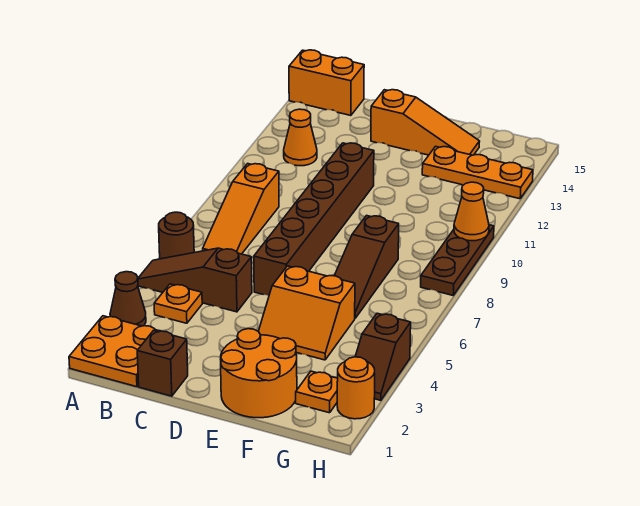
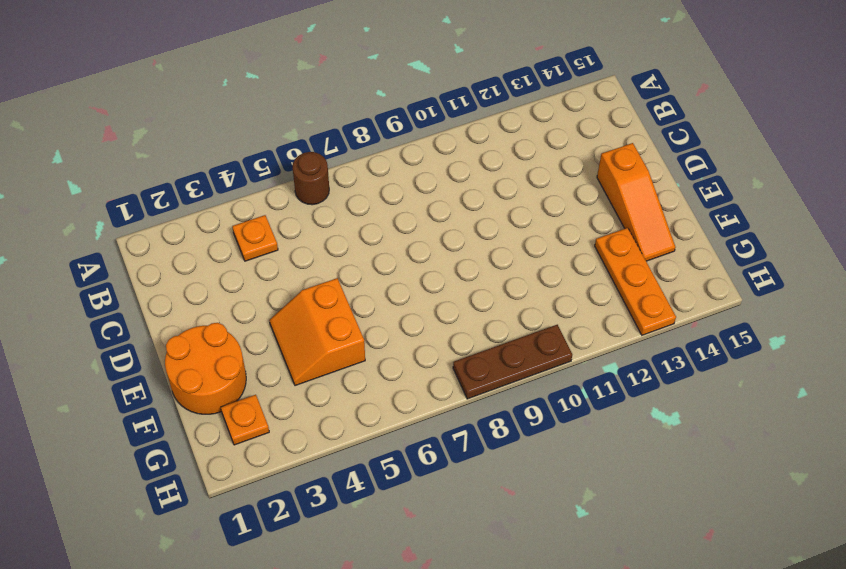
none -> orange 2x2 plate [69,316,160,387]
none -> brown 1x1 cone [110,272,146,326]
none -> brown 1x3 slope [138,248,252,312]

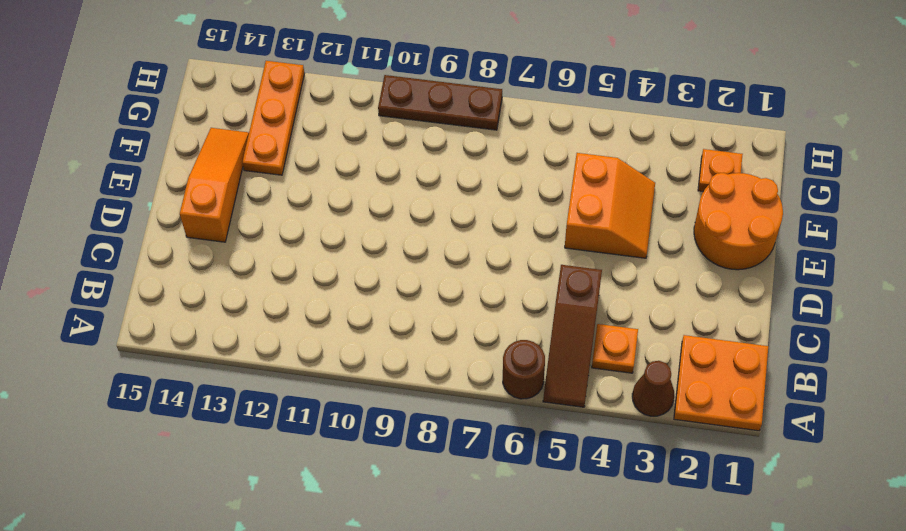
none -> orange 1x2 brick [289,50,364,116]
none -> orange 1x3 slope [203,164,279,254]
none -> orange 1x1 cone [284,109,317,166]

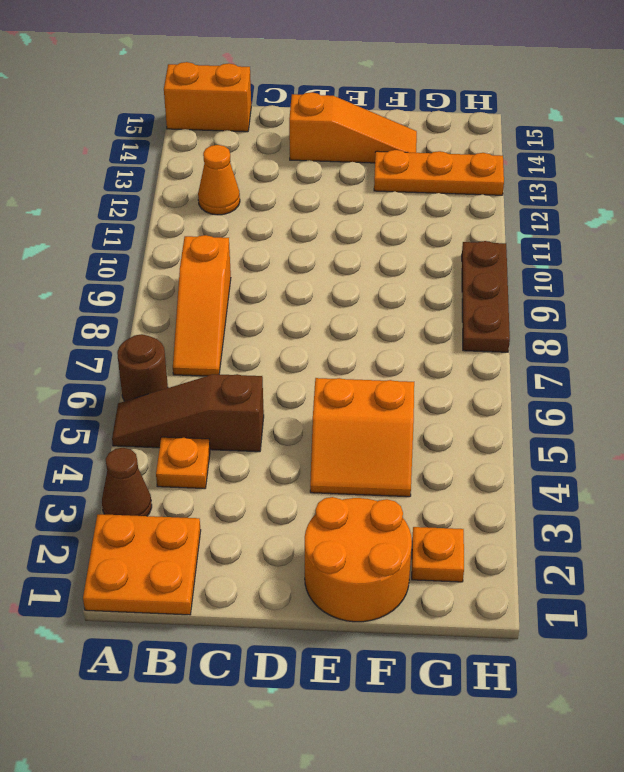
none -> brown 1x1 brick [137,330,188,396]
none -> brown 1x6 brick [254,143,374,296]
none -> brown 1x3 slope [334,216,399,318]

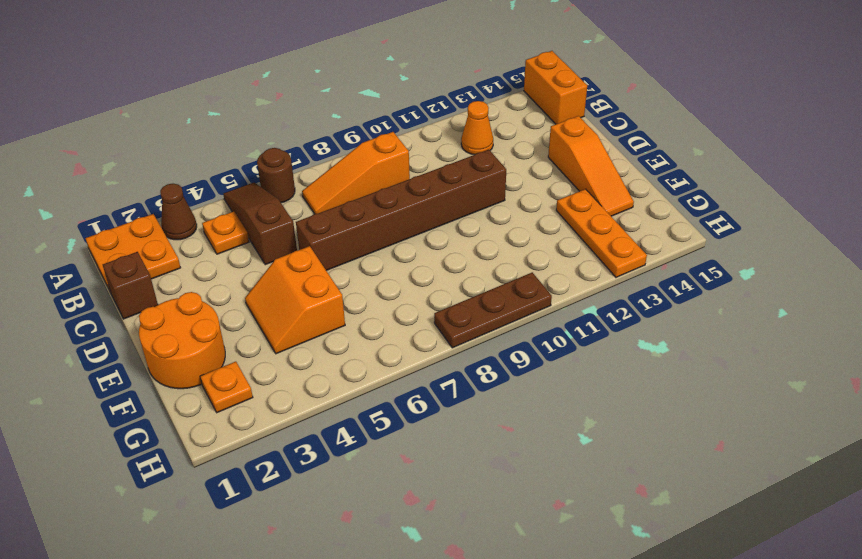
none -> brown 1x3 slope [334,216,399,318]
none -> orange 1x1 round brick [337,357,375,419]
none -> brown 1x2 slope [355,313,411,400]

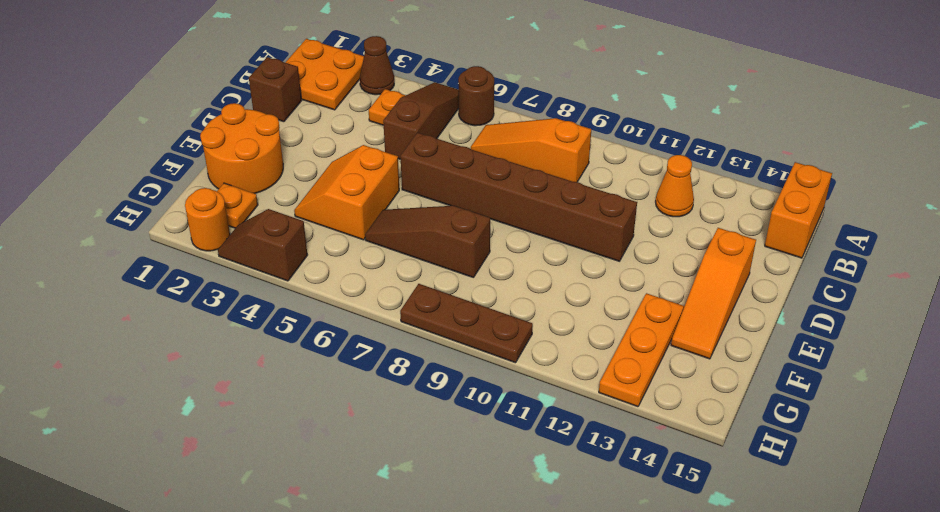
none -> orange 1x1 cone [454,182,489,241]

